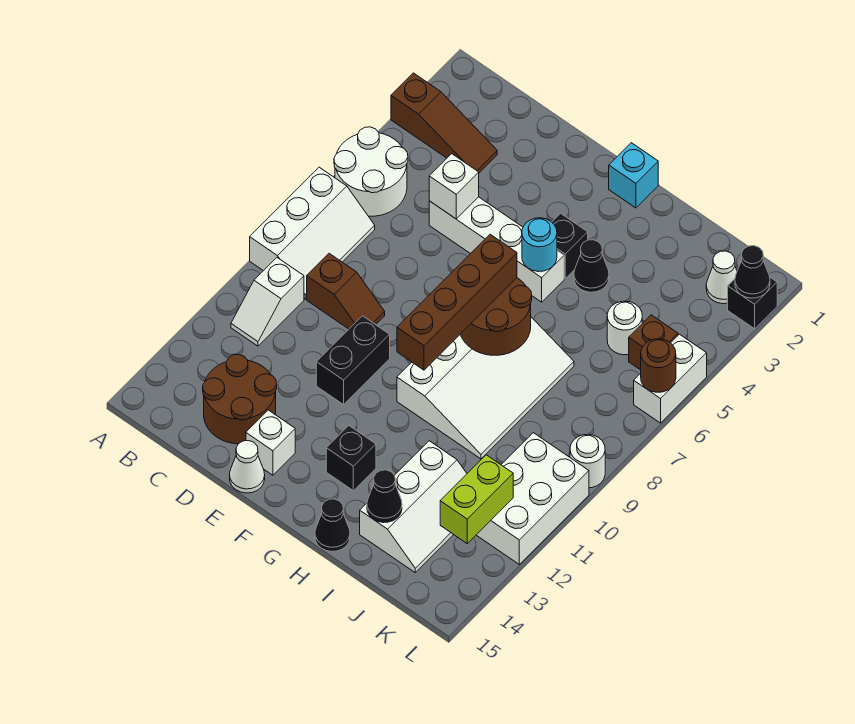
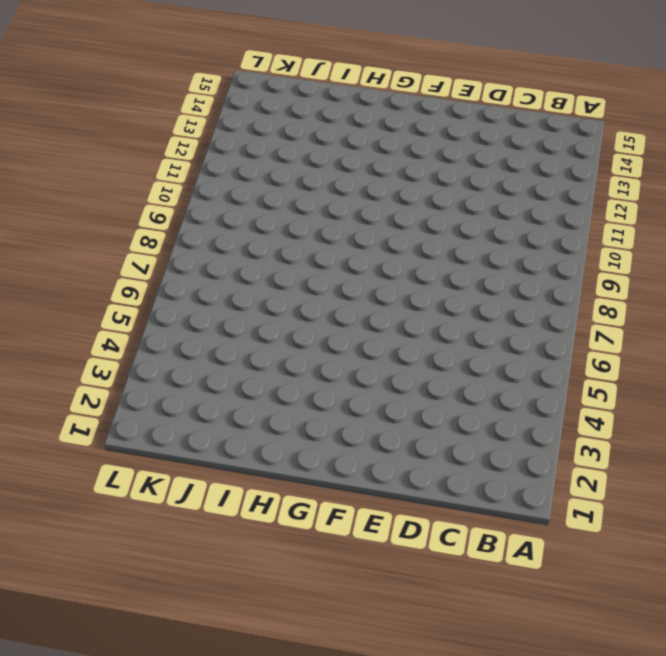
none -> brown 1x3 slope [391,73,497,173]
none -> white 2x2 round brick [334,127,408,216]
none -> white 2x3 slope [250,167,375,299]
none -> white 1x2 slope [231,258,304,346]

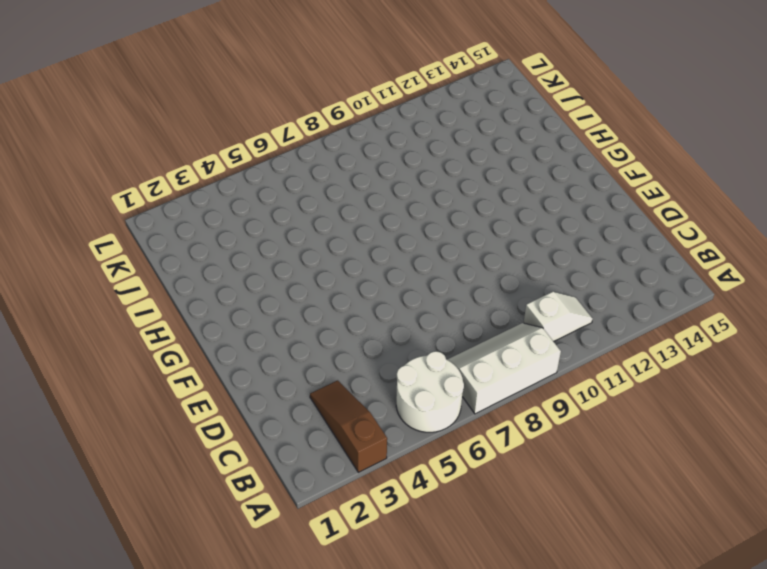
none -> brown 1x2 slope [307,254,385,329]
none -> brown 2x2 round brick [203,354,277,444]
none -> white 1x4 brick [429,197,564,302]
none -> black 1x2 brick [316,316,390,405]

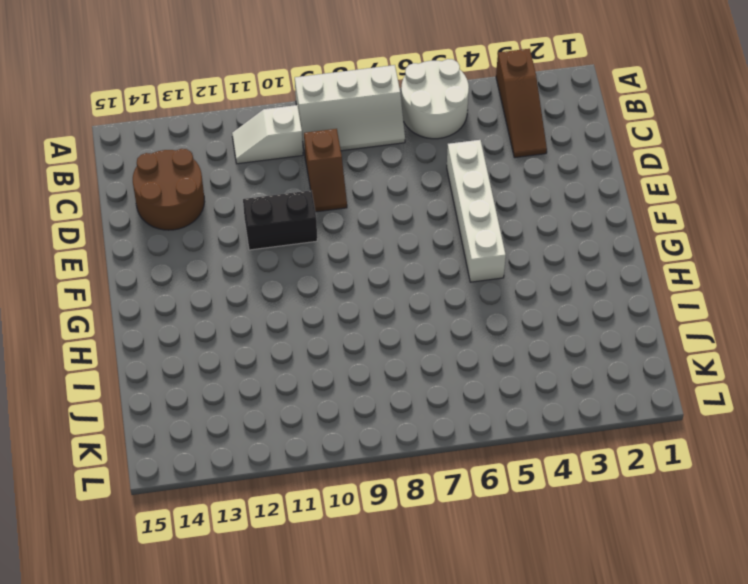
none -> white 1x1 brick [246,410,295,475]
none -> white 1x1 cone [230,441,265,493]
none -> cyan 1x1 brick [609,143,658,208]
none -> black 1x1 brick [552,213,588,278]

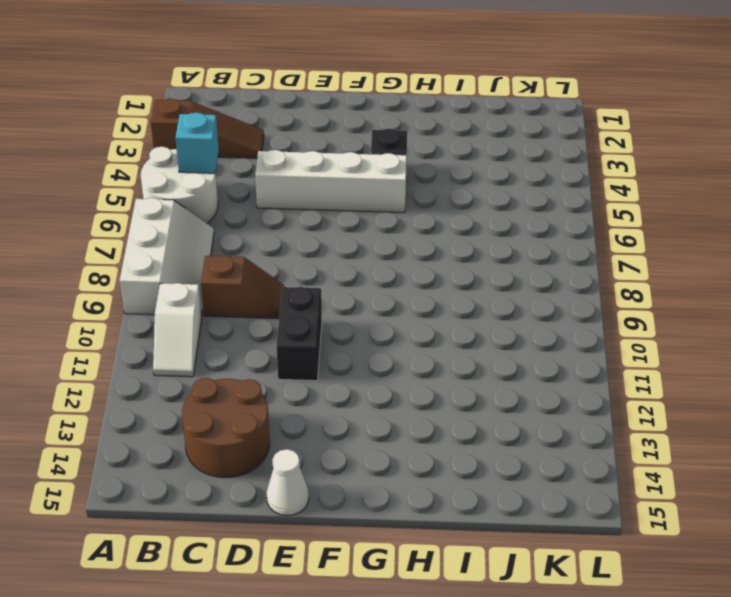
cyan 1x1 brick [176,112,219,173] -> cyan 1x1 brick moved to [609,143,658,208]
none -> white 1x1 brick [246,410,295,475]
none -> white 3x4 slope [397,317,574,459]
none -> black 1x1 brick [326,426,376,491]
none -> black 1x1 cone [574,240,609,292]

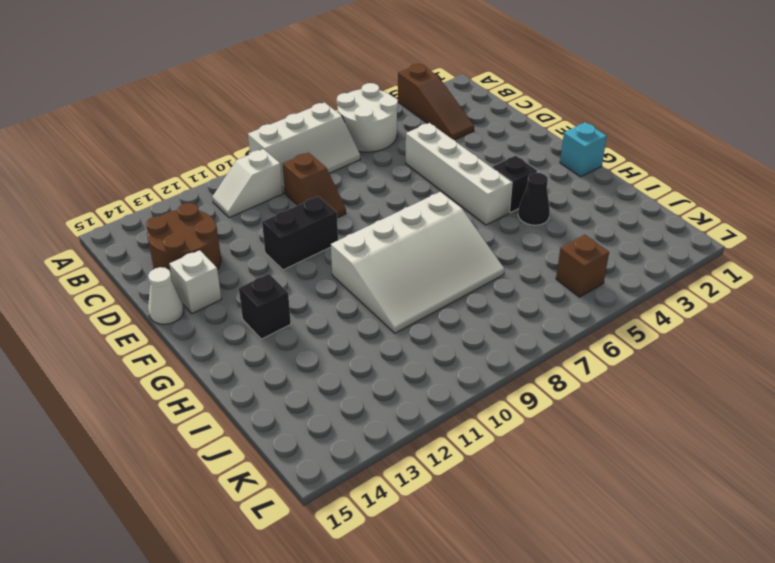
none -> black 1x1 cone [315,499,350,552]
none -> white 2x3 slope [360,441,467,572]
none -> white 1x1 round brick [607,301,642,355]
none -> white 1x1 cone [706,251,737,304]

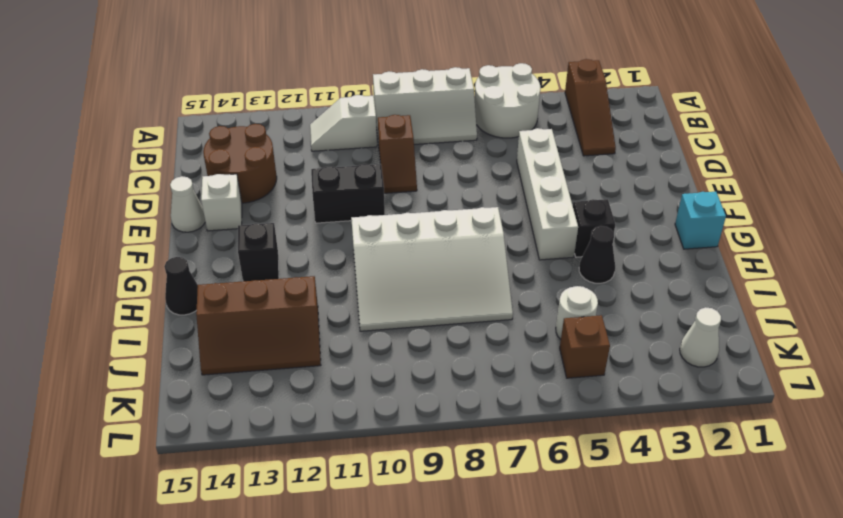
brown 2x3 slope [196,276,321,375] -> white 2x3 slope [360,441,467,572]
none -> white 2x3 brick [477,433,589,564]
none -> black 1x1 brick [728,277,777,329]
none -> white 1x2 brick [634,334,707,423]
none -> white 1x1 round brick [570,434,605,488]

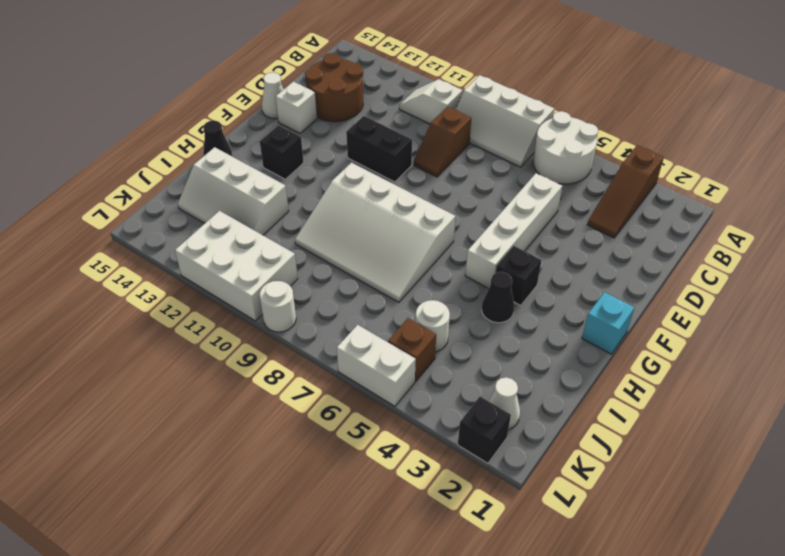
none -> white 1x1 brick [429,154,479,219]
none -> cyan 1x1 round brick [522,218,557,272]
none -> brown 2x2 round brick [460,278,532,355]
none -> black 1x1 cone [367,470,402,523]

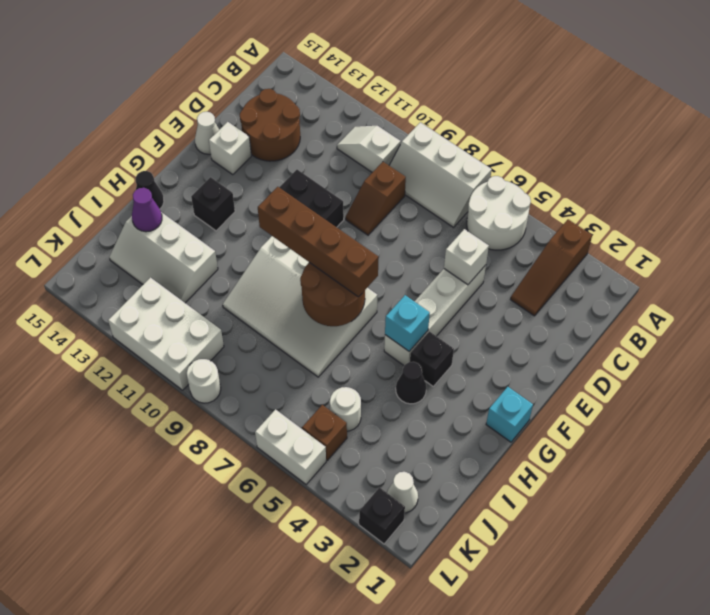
cyan 1x1 brick [385,295,430,351] -> cyan 1x1 round brick [522,218,557,272]
purple 1x1 cone [132,188,162,232] -> black 1x1 cone [367,470,402,523]
none -> lime 1x2 brick [440,455,513,543]
none -> black 1x1 cone [735,246,770,298]
none -> brown 1x1 round brick [641,339,676,392]

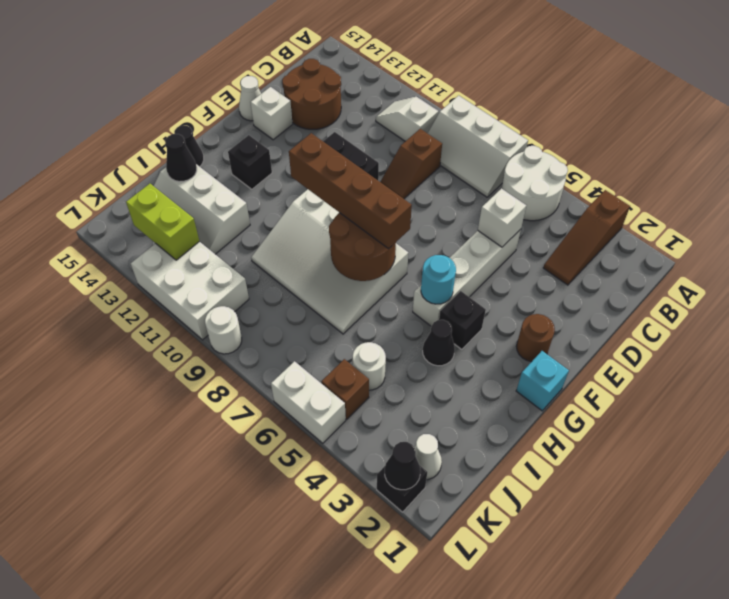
brown 1x1 round brick [516,314,555,362] -> brown 1x1 round brick moved to [641,339,676,392]

